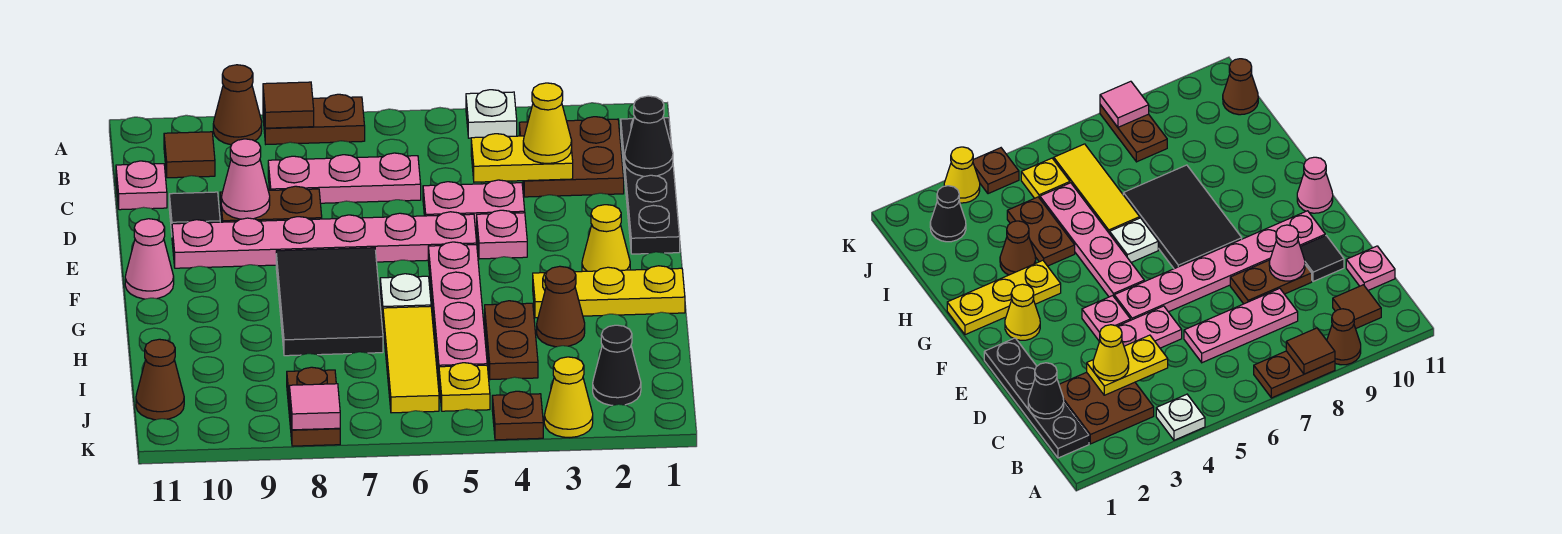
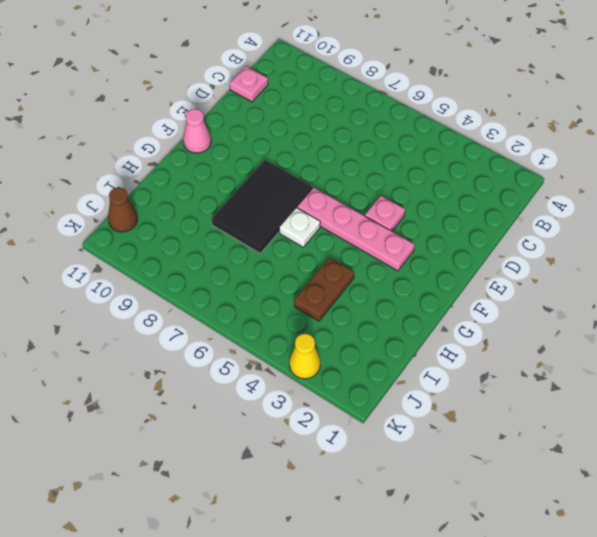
pink 1x4 plate [297,188,415,271] -> pink 1x4 plate turned to [428,242,487,376]
none -> white 1x1 plate [466,90,517,138]
none -> brown 1x2 plate [263,94,365,144]
none -> brown 1x1 cone [213,65,262,145]
none -> black 1x4 plate [621,118,680,254]

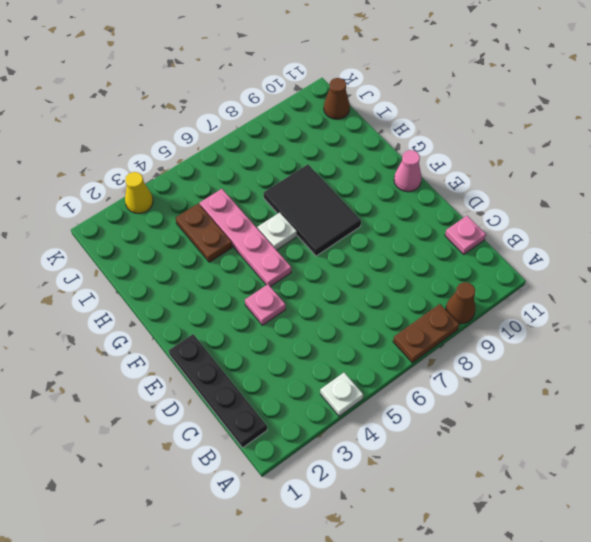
none -> brown 2x2 plate [519,117,624,197]
none -> brown 1x1 tile [164,132,215,178]
none -> pink 1x3 plate [268,153,421,203]
none -> pink 1x2 plate [423,180,525,229]

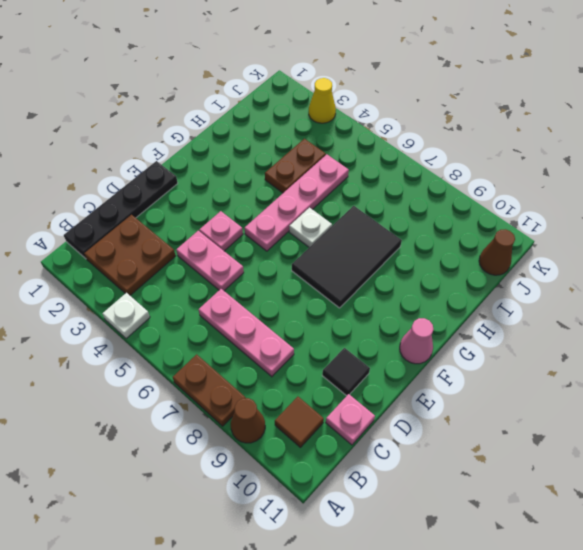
none -> brown 1x2 plate [220,186,322,222]
none -> pink 1x6 plate [172,212,477,268]
none -> yellow 1x1 cone [582,205,630,271]
none -> yellow 1x3 plate [533,266,685,318]

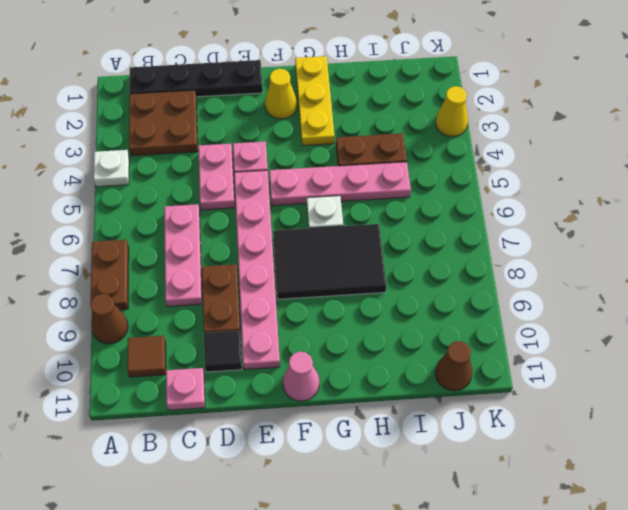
none -> brown 1x1 cone [537,266,585,347]
none -> yellow 1x3 tile [383,306,439,413]
none -> black 1x1 cone [593,325,641,405]
none -> yellow 1x1 plate [439,363,490,411]

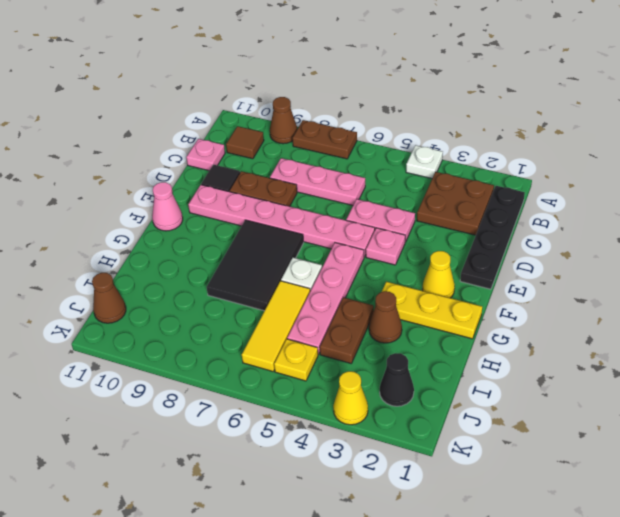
none -> brown 1x2 plate [287,367,340,446]
none -> brown 1x1 plate [492,391,543,440]
none -> brown 1x1 tile [263,82,314,128]
none -> black 1x1 cone [625,96,673,176]

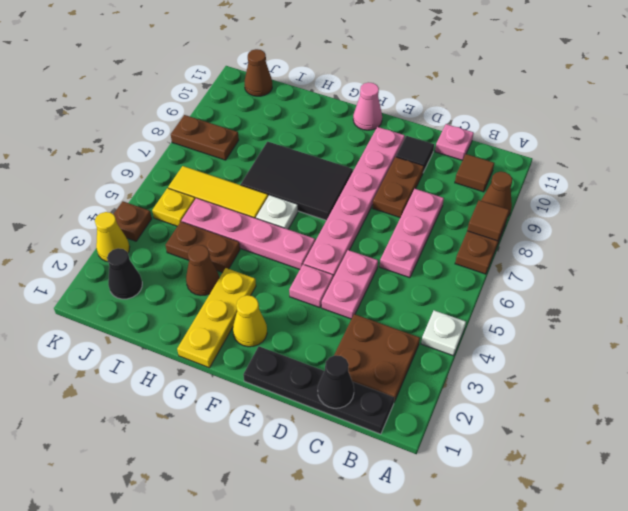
none -> yellow 1x2 plate [471,134,573,182]
none -> pink 1x1 cone [221,139,270,219]
none -> pink 1x1 tile [289,384,340,430]
none -> yellow 1x1 cone [523,83,572,163]

